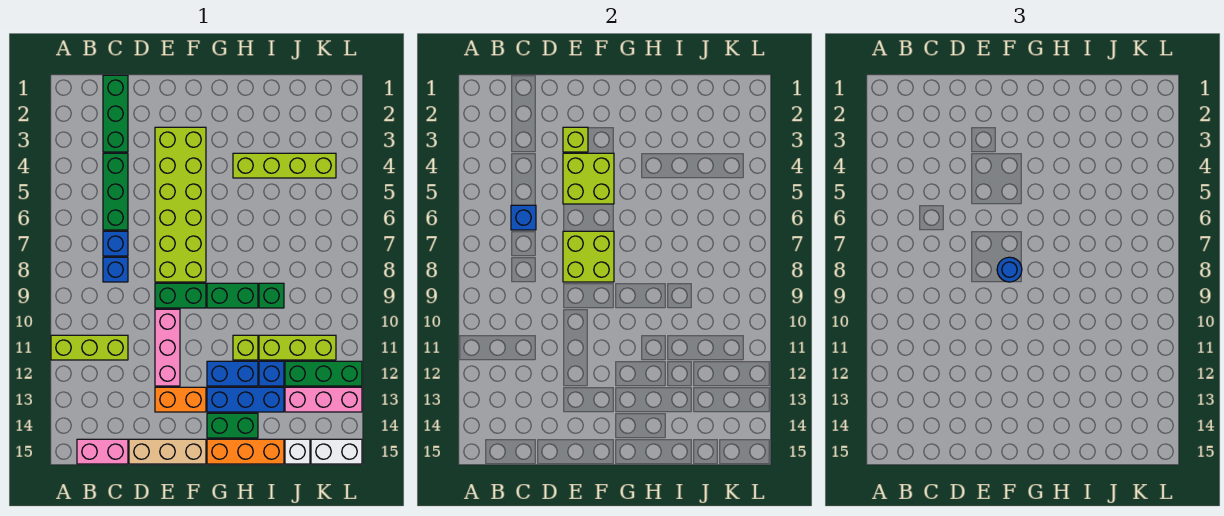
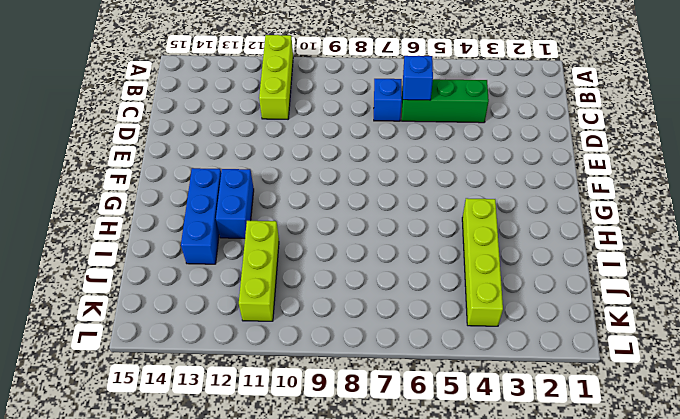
none -> pink 1x2 brick [77,439,128,464]
none -> green 1x3 brick [103,75,128,152]
none -> blue 1x1 brick [103,257,128,282]
none -> tan 1x3 brick [129,439,206,464]

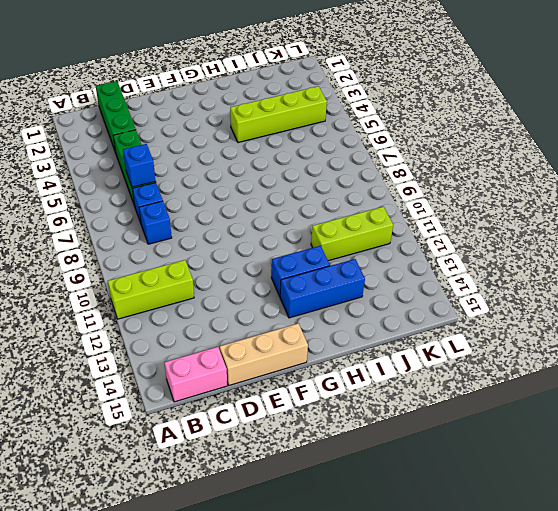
none -> lime 2x6 brick [155,127,206,282]
none -> green 1x2 brick [155,283,206,308]
none -> pink 1x3 brick [155,309,180,386]
none -> orange 1x2 brick [155,387,206,412]

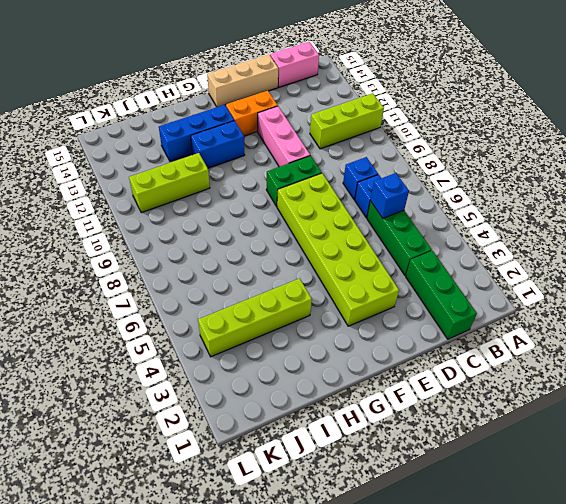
none -> green 1x2 brick [207,283,258,308]
none -> green 1x2 brick [207,413,258,438]
none -> orange 1x3 brick [207,439,284,464]
none -> lime 1x1 brick [233,335,258,360]

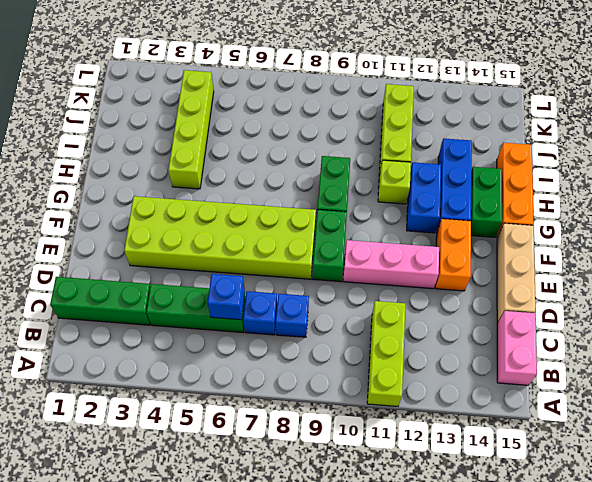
none -> green 1x1 brick [259,283,284,308]
none -> blue 1x1 brick [259,361,284,386]
none -> green 1x3 brick [285,361,362,386]
none -> pink 1x3 brick [285,387,362,412]

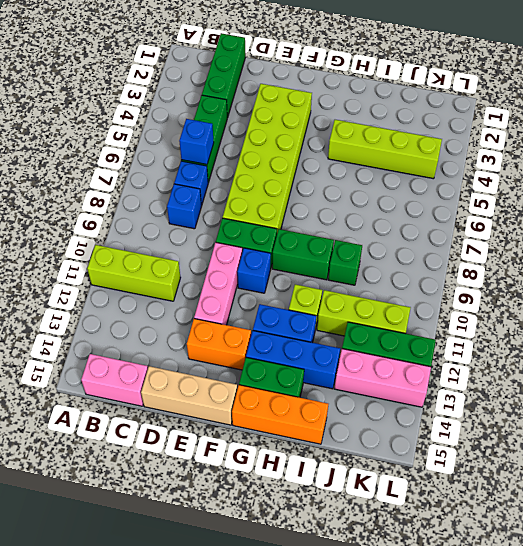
blue 1x1 brick [237,248,271,293] -> blue 1x1 brick moved to [259,361,284,386]
none -> white 1x1 brick [285,439,310,464]
none -> white 1x2 brick [311,439,362,464]
none -> lime 1x1 brick [563,127,588,152]
none -> lime 2x2 brick [563,153,614,204]

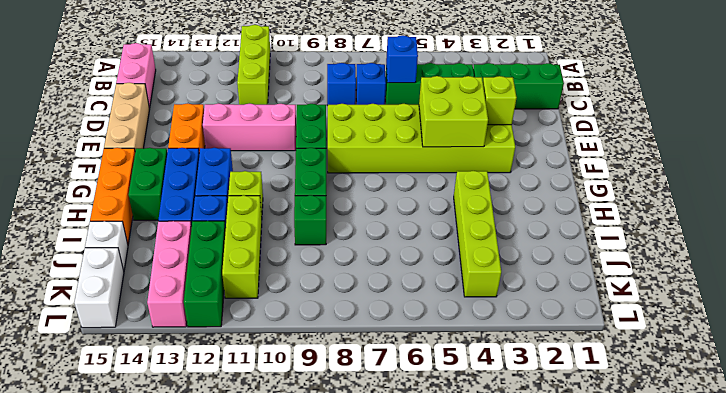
none -> lime 2x2 brick [563,231,614,282]
none -> blue 1x1 round brick [997,257,1022,282]

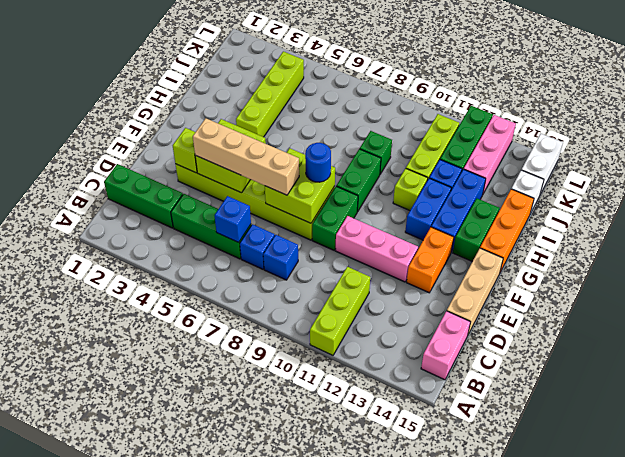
tan 1x4 brick [193,118,299,195] -> none

